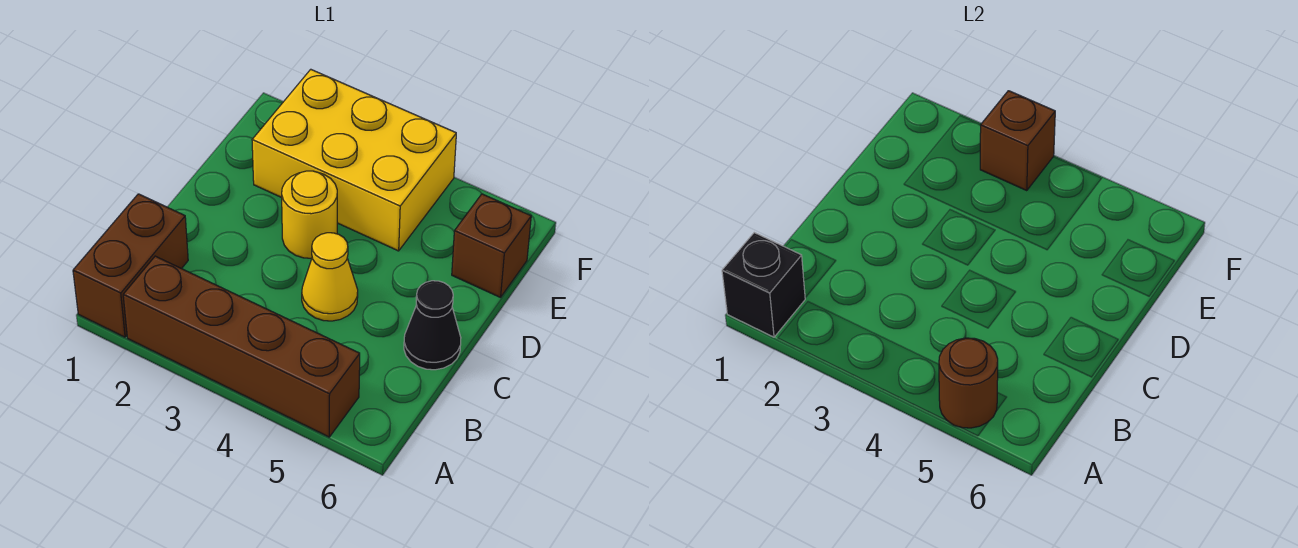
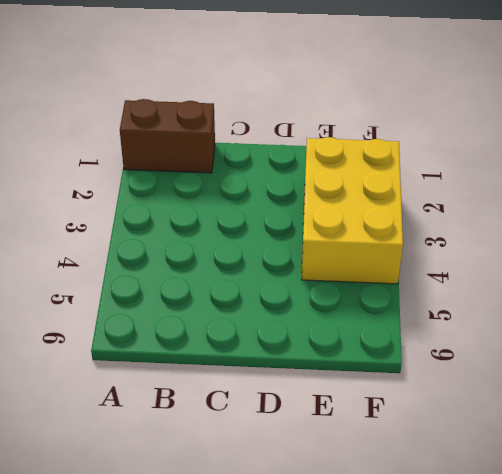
none -> brown 1x4 brick [123,256,360,437]
none -> yellow 1x1 cone [302,233,358,321]

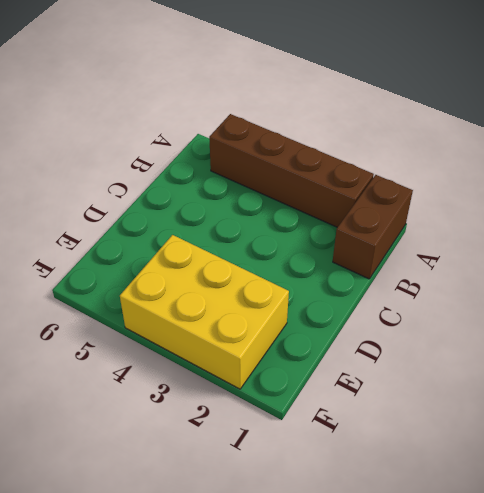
none -> yellow 1x1 cone [302,233,358,321]
none -> black 1x1 cone [404,281,461,370]

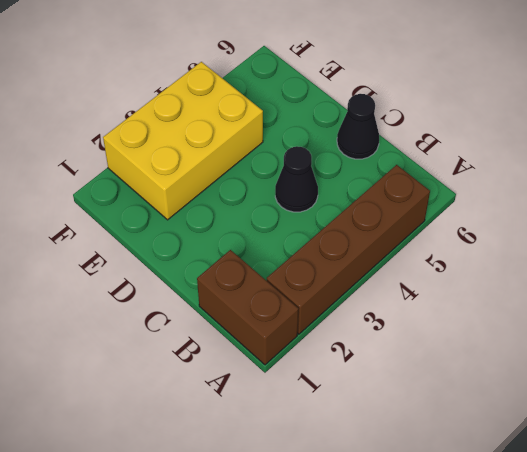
black 1x1 cone [275,146,318,212] -> yellow 1x1 cone [302,233,358,321]
none -> yellow 1x1 round brick [282,171,337,258]
none -> brown 1x1 brick [452,194,531,297]

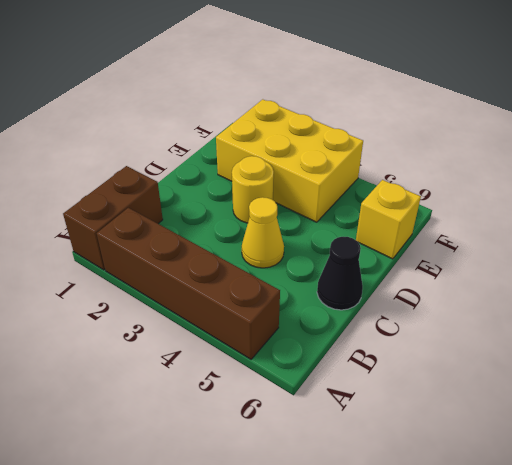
yellow 1x1 brick [356,180,421,259] -> brown 1x1 brick [452,194,531,297]
none -> black 1x1 brick [722,233,805,337]
none -> brown 1x1 round brick [939,338,998,428]

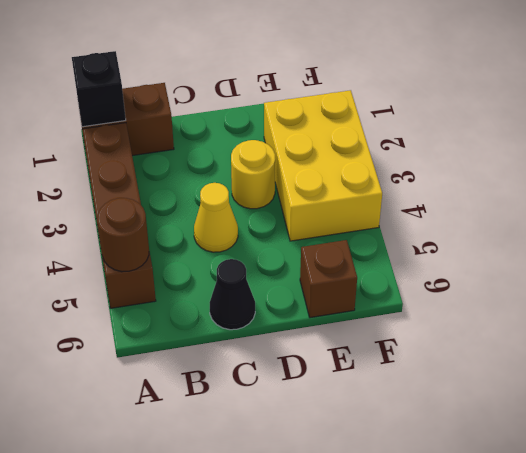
none -> brown 1x1 brick [980,91,1055,190]

